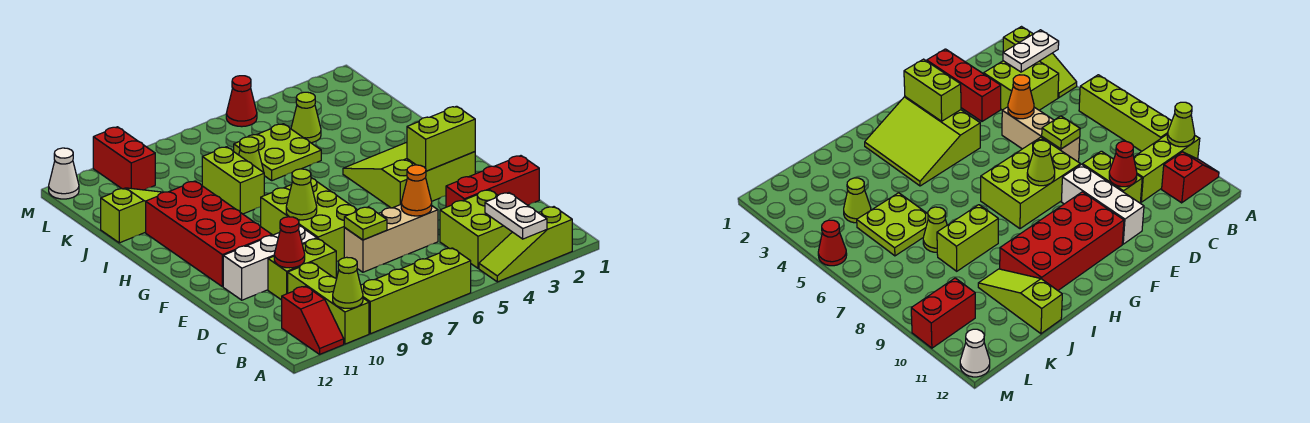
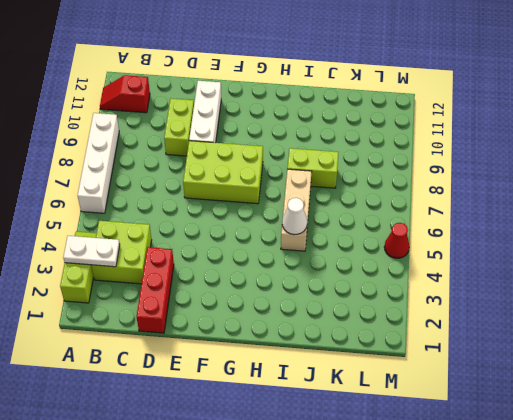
white 1x4 brick [78,113,119,213] -> lime 1x4 brick [361,248,471,334]
tan 1x3 brick [281,169,312,251] -> tan 1x3 brick moved to [344,204,438,272]
white 1x1 cone [282,198,307,235] -> white 1x1 cone moved to [49,148,79,199]
none -> lime 1x3 brick [288,262,369,344]
none -> lime 3x3 slope [343,142,475,208]
none -> red 2x4 brick [146,181,272,287]

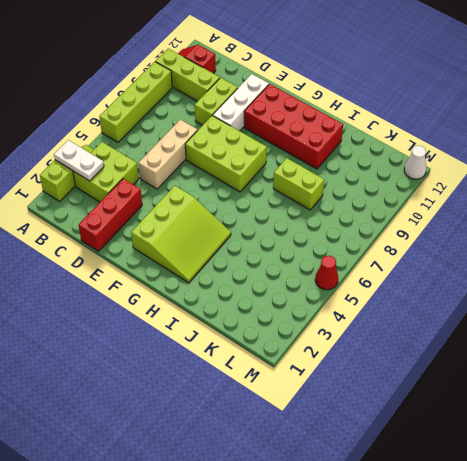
none -> lime 2x2 plate [234,124,321,181]
none -> lime 1x1 cone [239,137,264,172]
none -> lime 1x3 slope [101,188,163,243]

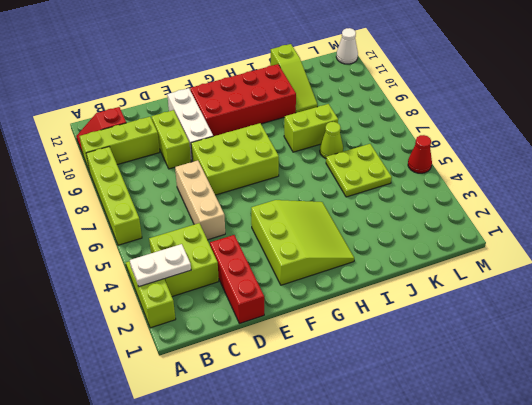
none -> lime 1x1 cone [291,92,321,143]
none -> red 1x2 brick [93,127,155,190]
none -> lime 1x1 cone [333,257,363,308]

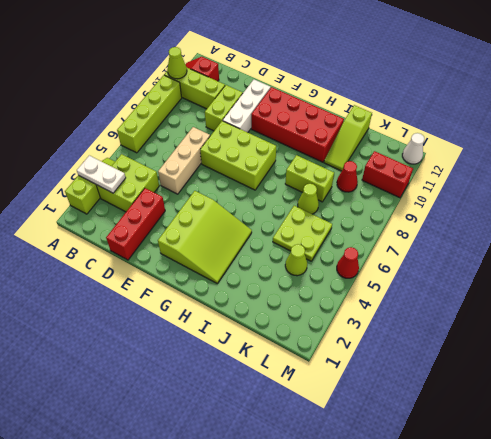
red 1x1 cone [337,161,358,192] -> red 1x1 cone moved to [274,217,305,268]
none -> orange 1x1 cone [401,165,432,216]
none -> lime 1x1 plate [344,207,387,240]
none -> lime 1x2 brick [407,106,475,171]

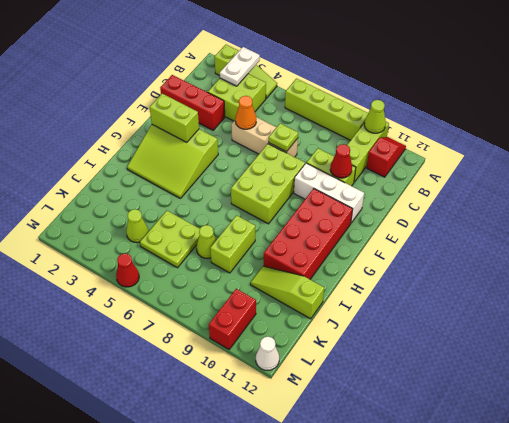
none -> lime 1x1 cone [286,169,317,220]

